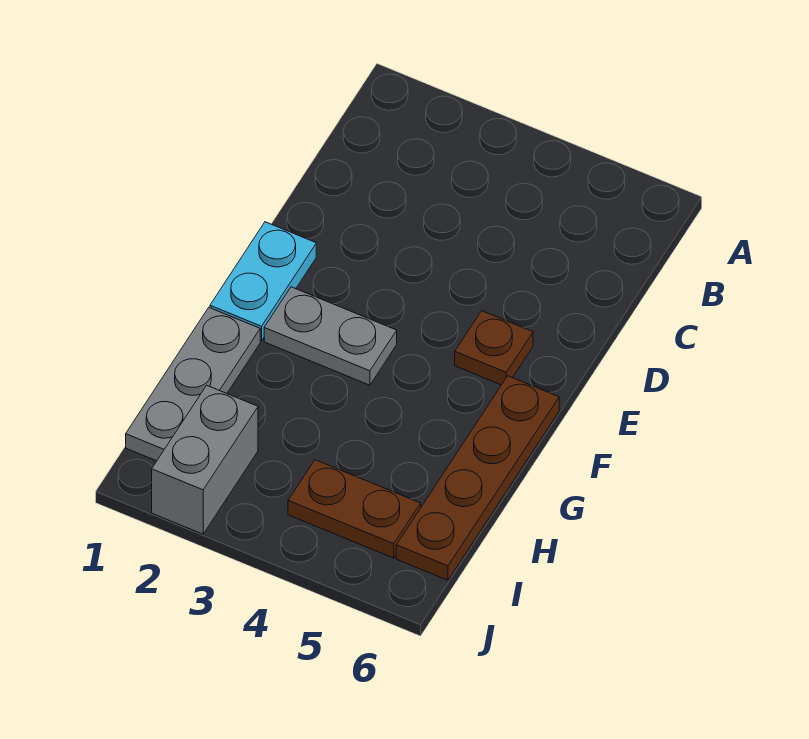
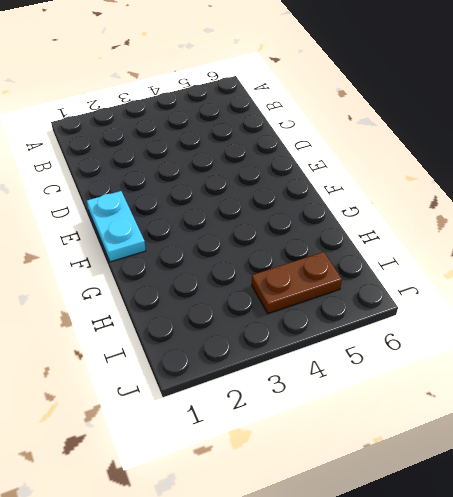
none -> brown 1x1 plate [455,311,533,385]
none -> grey 1x2 plate [264,287,397,385]

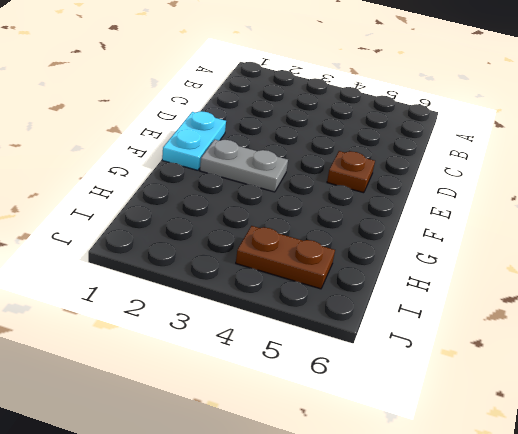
none -> brown 1x4 plate [396,376,559,580]
none -> grey 1x3 plate [126,308,260,461]

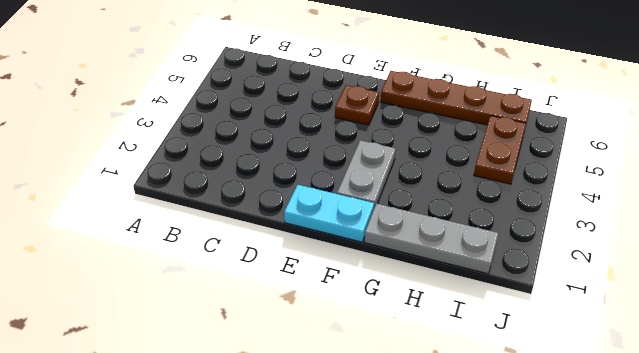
none -> grey 1x2 brick [152,386,258,534]

